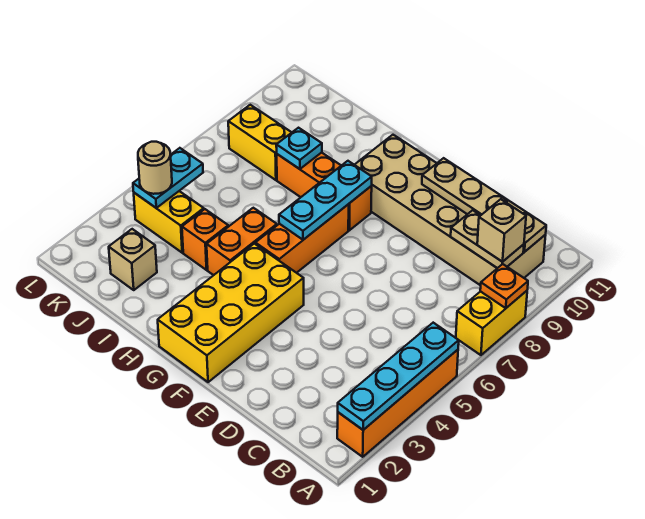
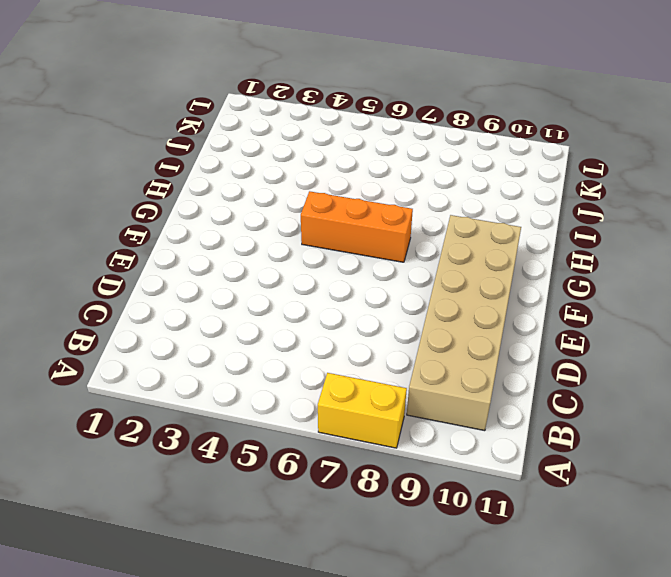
none -> orange 1x4 brick [337,350,458,457]
none -> yellow 2x4 brick [158,244,304,382]
none -> orange 1x3 brick [277,153,372,230]

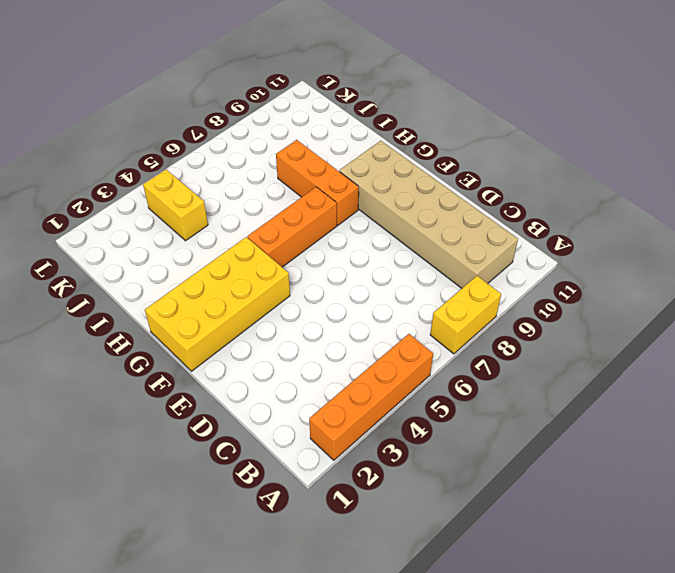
none -> orange 1x2 brick [207,208,277,275]
none -> orange 1x1 brick [182,209,228,270]
none -> tan 1x1 brick [109,229,157,290]

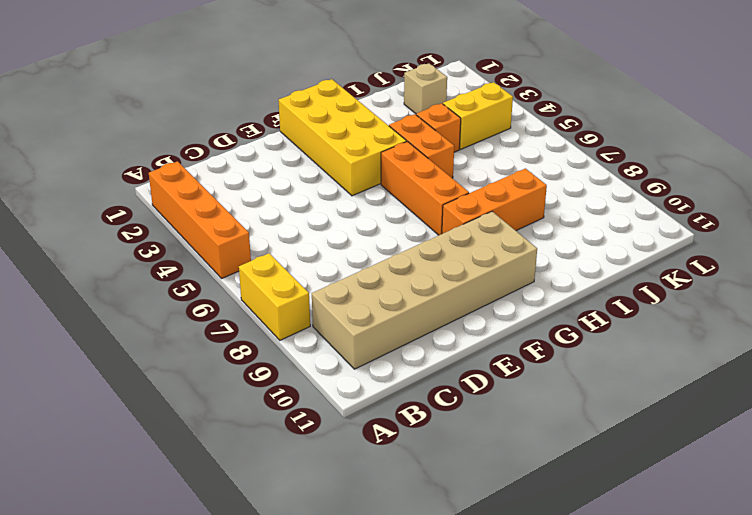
none -> yellow 1x2 brick [228,105,292,180]
none -> cyan 1x4 plate [338,323,459,430]
none -> orange 1x1 plate [480,264,528,308]

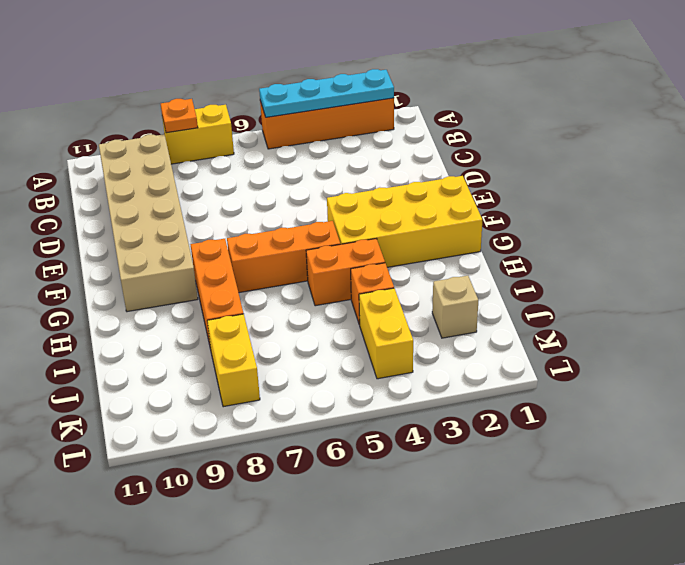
none -> tan 1x2 plate [451,210,524,268]
none -> tan 1x4 plate [422,158,546,252]
none -> cyan 1x3 plate [279,161,372,240]

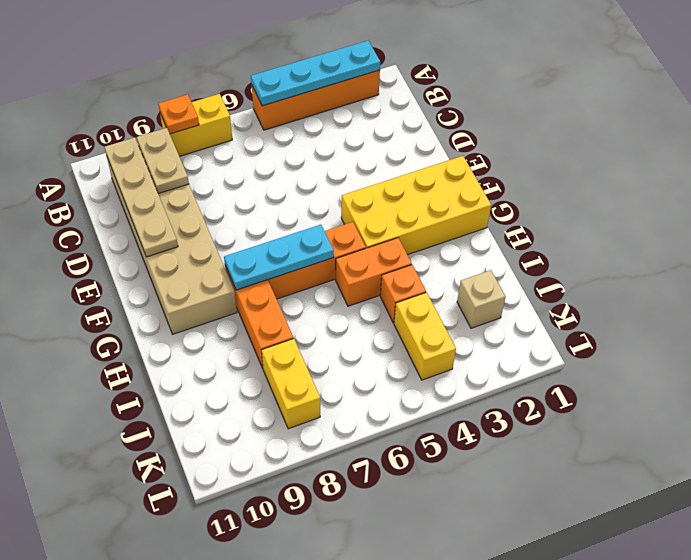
none -> cyan 1x1 plate [276,128,322,169]
none -> cyan 1x2 plate [133,148,203,208]
none -> tan 1x1 brick [477,199,526,262]

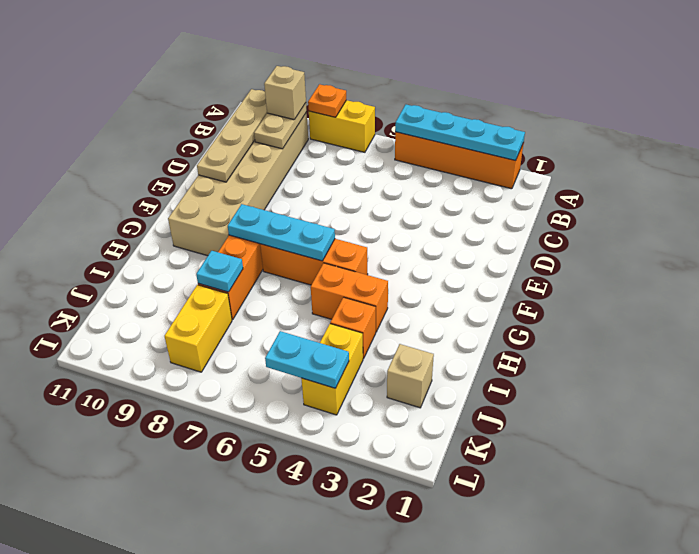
none -> yellow 2x4 brick [158,244,304,382]
none -> tan 1x1 round brick [138,142,172,194]

